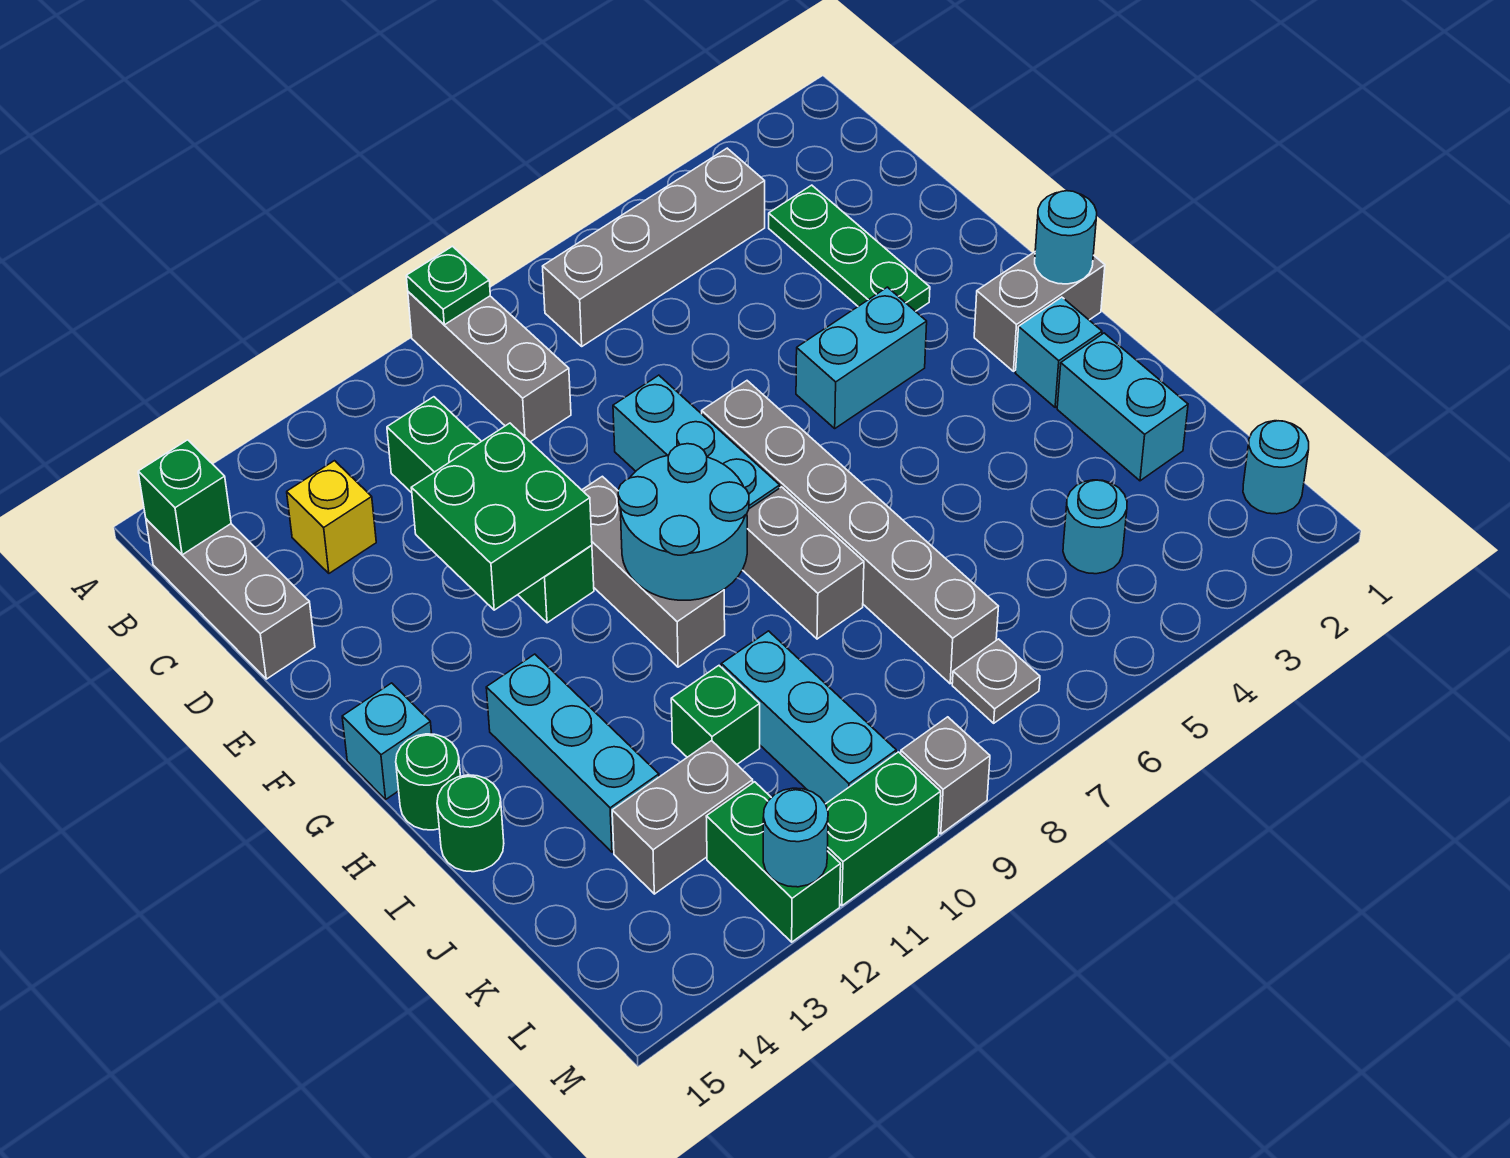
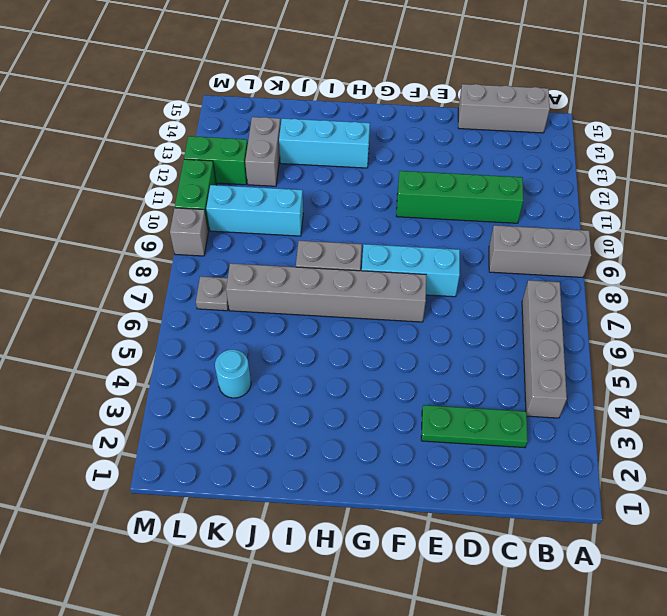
none -> yellow 1x1 brick [287,461,376,573]
none -> cyan 1x2 brick [796,287,927,428]
none -> grey 1x3 brick [582,476,725,667]
none -> grey 1x2 brick [974,252,1105,371]

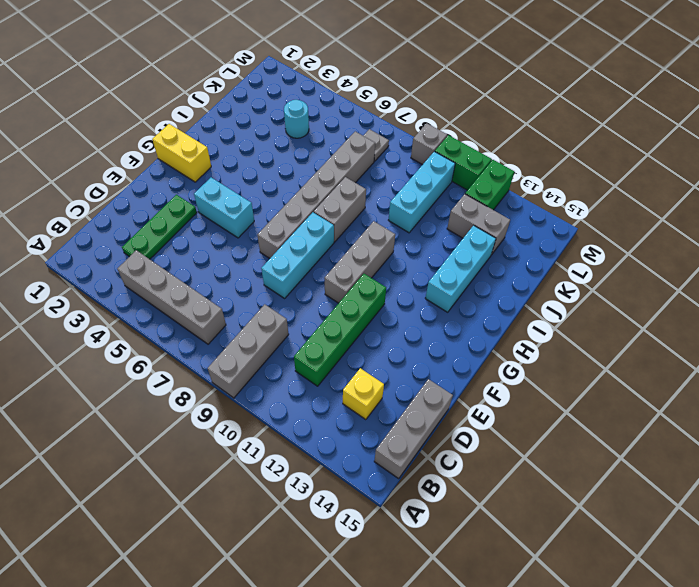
yellow 1x2 brick [152,124,211,182] -> grey 1x2 brick [974,252,1105,371]
none -> cyan 1x1 brick [342,683,432,799]
none -> cyan 1x1 brick [1016,297,1102,407]
none -> green 1x1 round brick [396,734,460,830]
none -> cyan 1x2 brick [1057,333,1188,481]

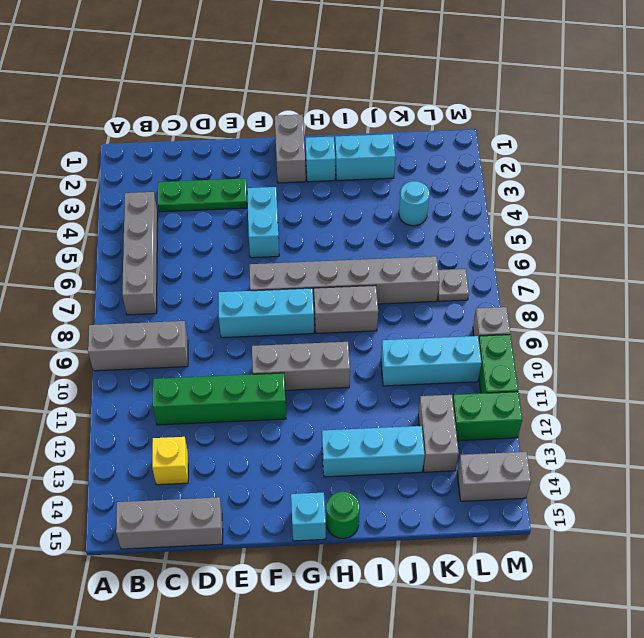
grey 1x2 brick [457,452,531,501] -> none
none -> green 1x1 round brick [437,775,504,872]
none -> green 1x1 brick [671,666,760,764]
none -> cyan 1x1 round brick [1243,421,1309,514]
none -> green 1x1 plate [406,246,490,325]

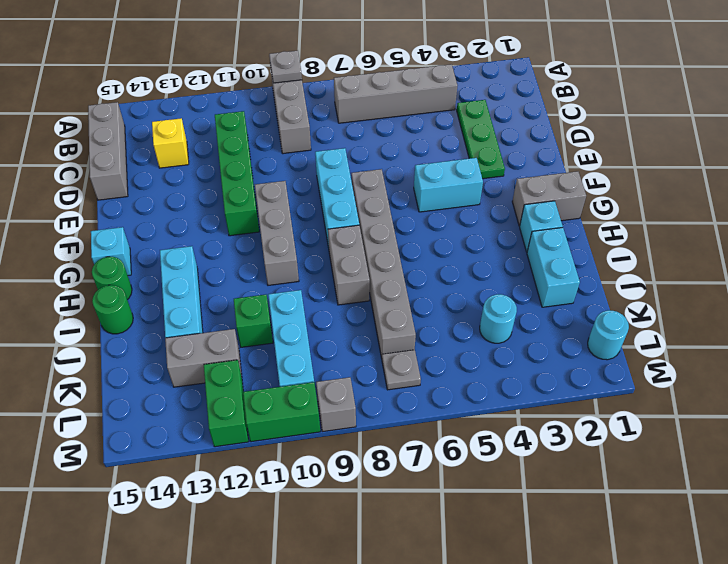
grey 1x1 plate [269,51,302,83] -> green 1x1 plate [406,246,490,325]
none -> green 1x1 brick [138,440,231,555]
none -> green 2x2 brick [411,423,592,610]
none -> cyan 1x1 round brick [1035,191,1097,284]
none -> cyan 2x2 round brick [618,444,749,600]

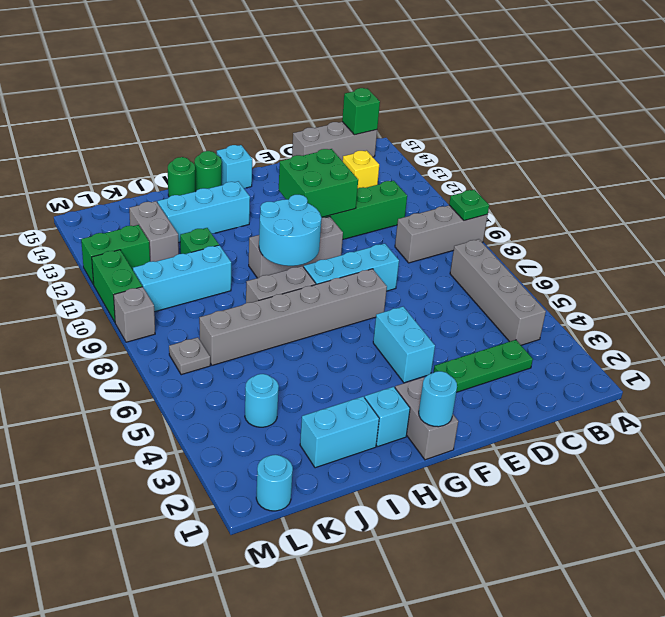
none -> cyan 1x1 round brick [763,788,828,887]

